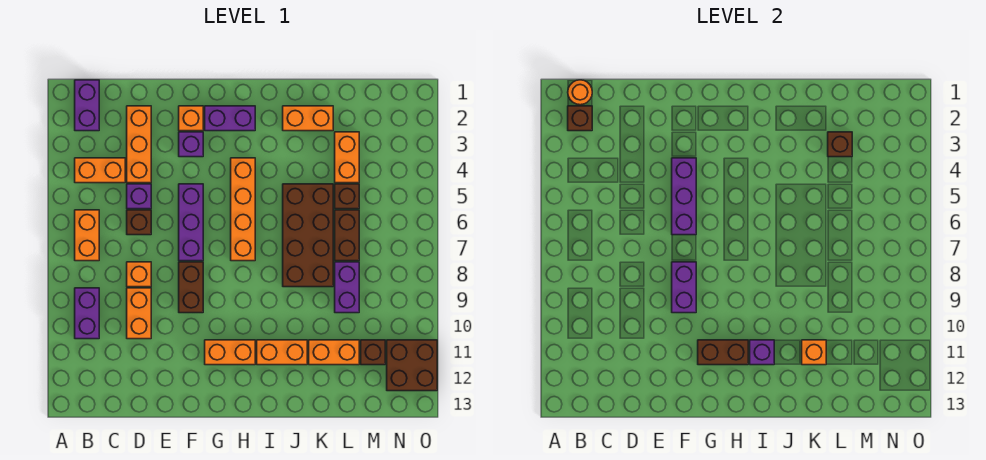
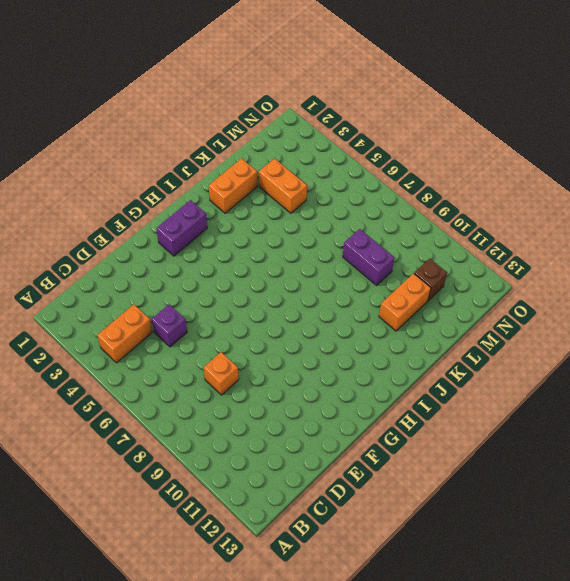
none -> purple 1x2 brick [75,80,99,131]
none -> orange 1x2 brick [75,210,99,261]
none -> purple 1x2 brick [75,288,99,339]
none -> orange 1x3 brick [127,106,151,183]

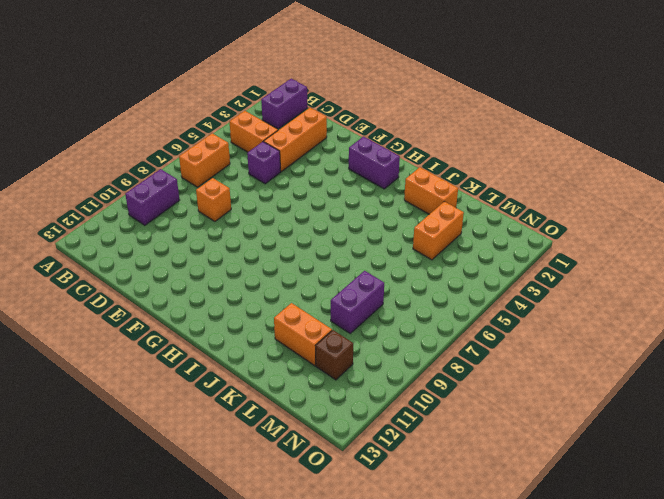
none -> brown 1x1 brick [127,210,151,235]
none -> orange 1x2 brick [127,288,151,339]
none -> orange 1x1 brick [179,106,203,131]
none -> purple 1x1 brick [179,132,203,157]

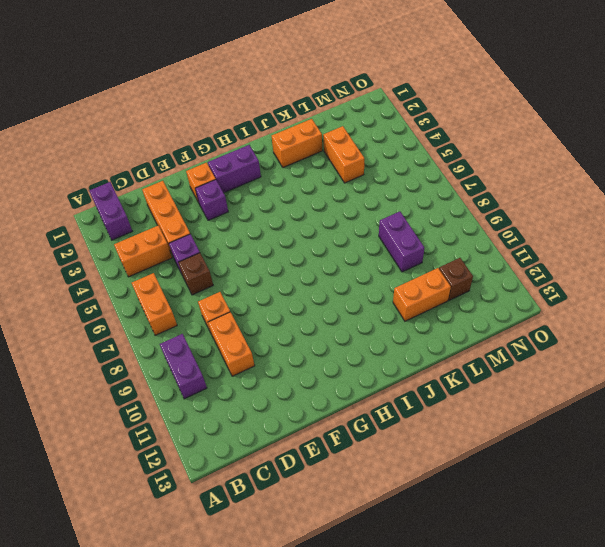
none -> purple 1x3 brick [179,184,203,261]
none -> brown 1x2 brick [179,262,203,313]
none -> orange 1x2 brick [205,340,255,365]
none -> orange 1x4 brick [231,158,255,261]

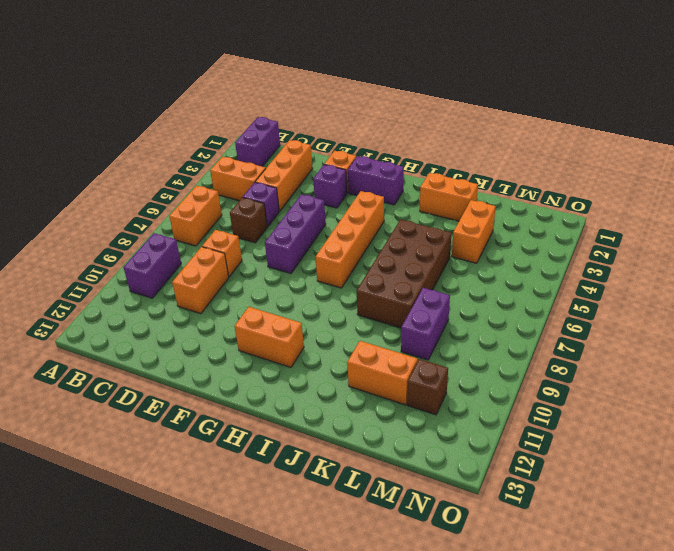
none -> brown 1x2 brick [179,262,203,313]
none -> orange 1x2 brick [257,340,307,365]
none -> brown 1x1 brick [335,184,359,209]
none -> brown 1x2 brick [335,210,359,261]

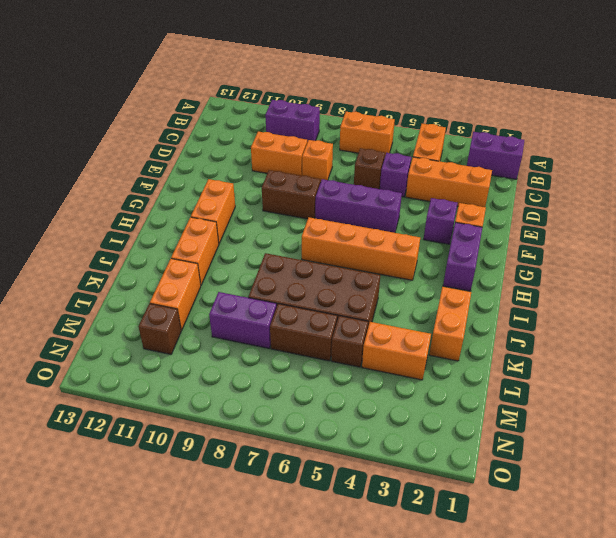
none -> brown 2x2 brick [387,340,437,391]
none -> orange 1x1 round brick [568,80,592,105]
none -> brown 1x1 brick [568,106,592,131]
none -> purple 1x3 brick [672,158,696,235]

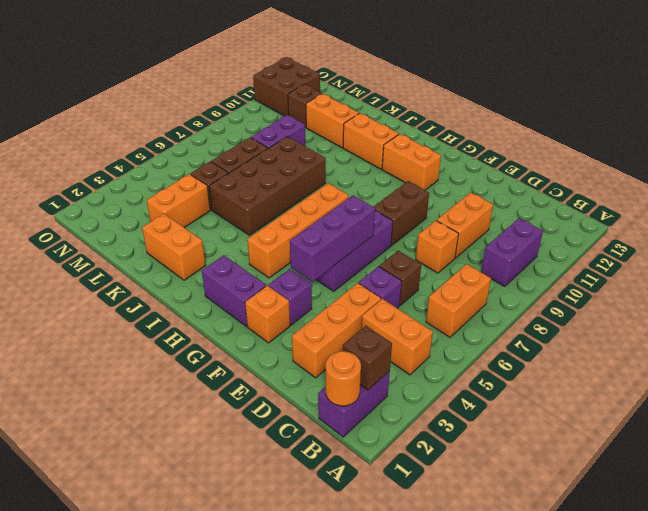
none -> purple 1x2 brick [672,262,696,313]
none -> brown 1x2 brick [698,340,748,365]
none -> purple 1x1 brick [750,340,774,365]
none -> orange 1x1 brick [802,340,826,365]

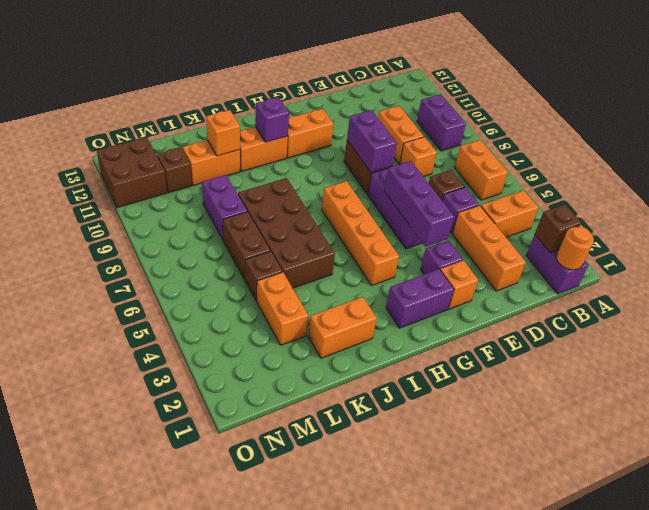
none -> brown 1x2 brick [698,340,748,365]
none -> brown 1x1 brick [828,132,852,157]

